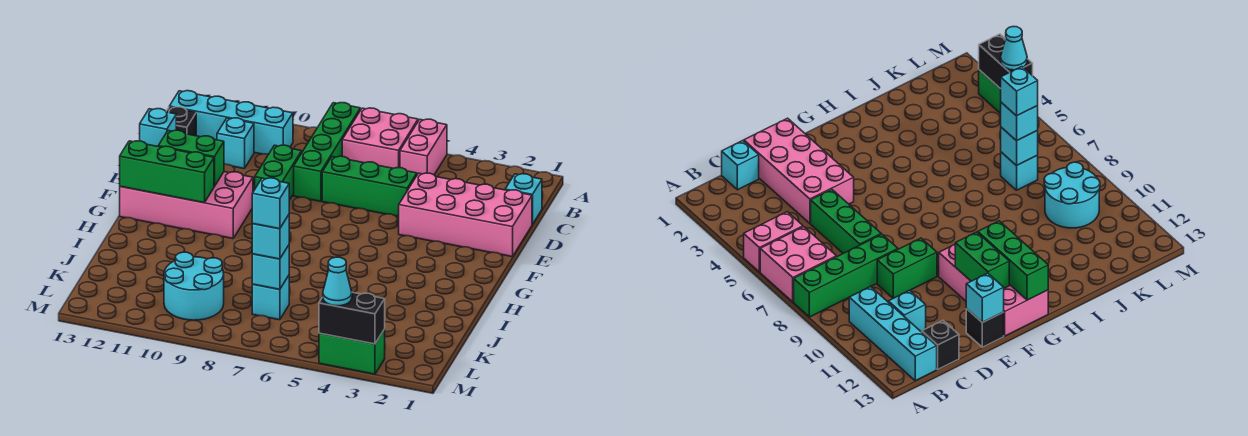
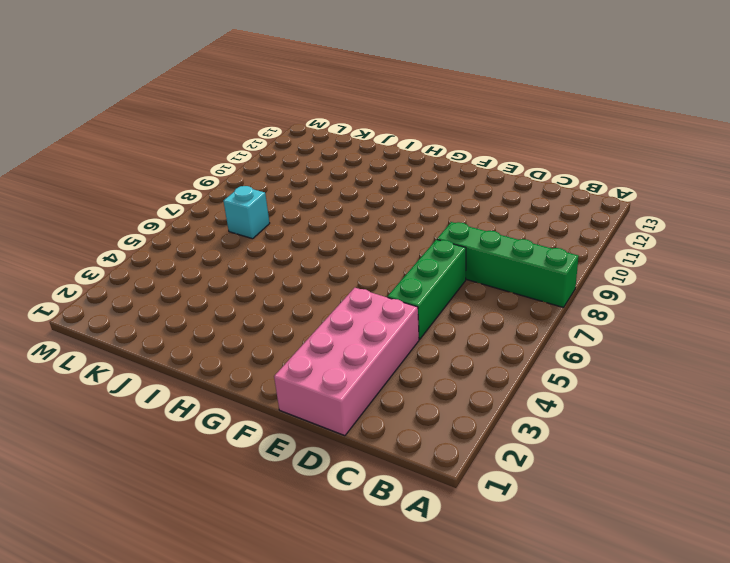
none -> pink 1x2 brick [400,119,447,175]
none -> pink 2x2 brick [342,108,418,168]
none -> cyan 1x4 brick [169,91,293,154]

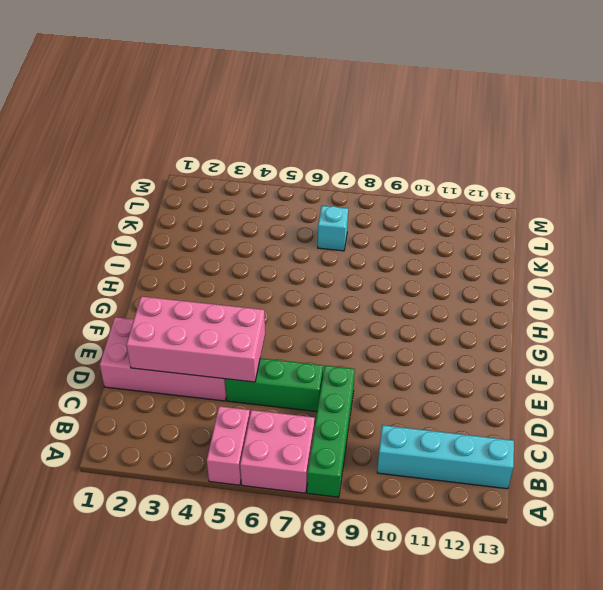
pink 2x4 brick [127,296,265,382] -> pink 2x4 brick moved to [120,172,253,239]
none -> cyan 1x1 brick [505,174,542,224]
none -> cyan 1x1 brick [217,118,254,169]
none -> black 1x1 brick [166,107,196,136]

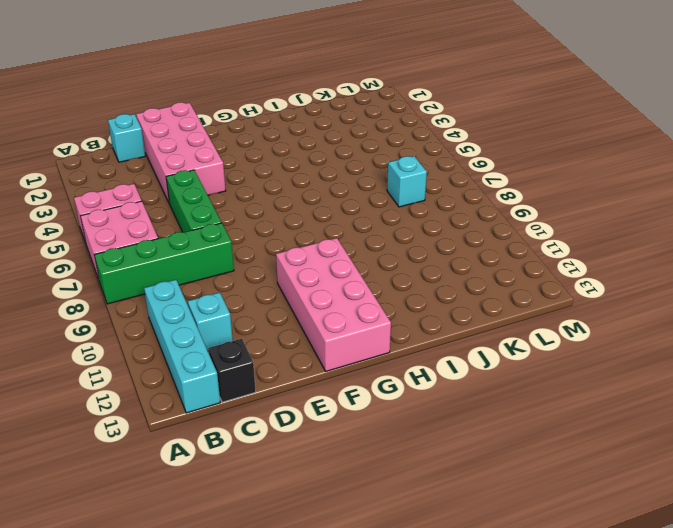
none -> green 1x2 brick [255,145,302,200]
none -> black 1x1 brick [966,309,1004,347]
none -> cyan 2x2 round brick [164,252,224,320]

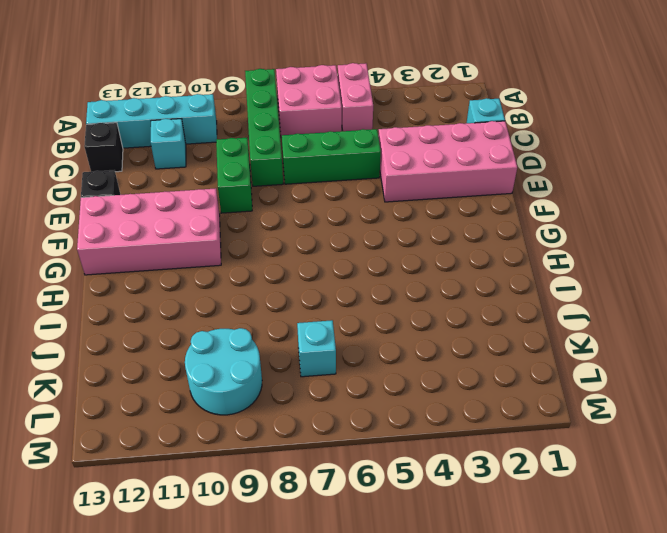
none -> green 1x2 brick [319,329,385,374]
none -> cyan 1x1 brick [140,109,176,146]
none -> green 1x2 brick [158,130,224,187]

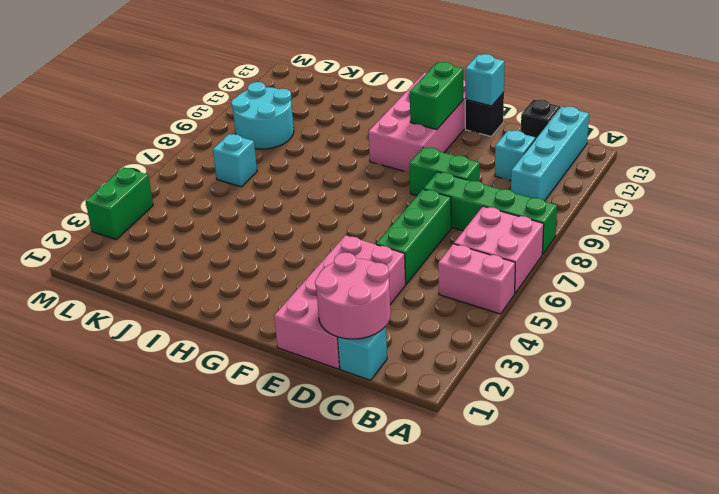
pink 2x2 round brick [315,253,391,339] -> none
none -> green 1x3 brick [120,141,214,203]
none -> cyan 1x1 brick [252,245,289,289]
none -> black 1x2 brick [319,292,385,344]

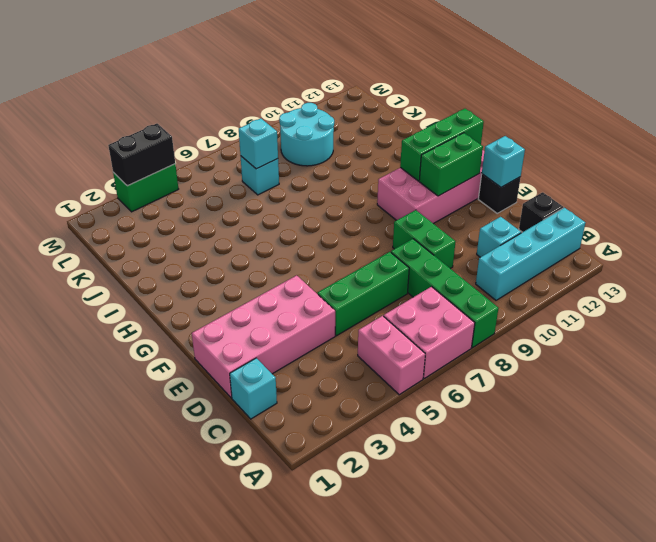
none -> cyan 1x1 brick [252,215,289,259]
none -> cyan 1x1 cone [323,257,352,306]
none -> cyan 1x1 brick [252,178,289,229]

